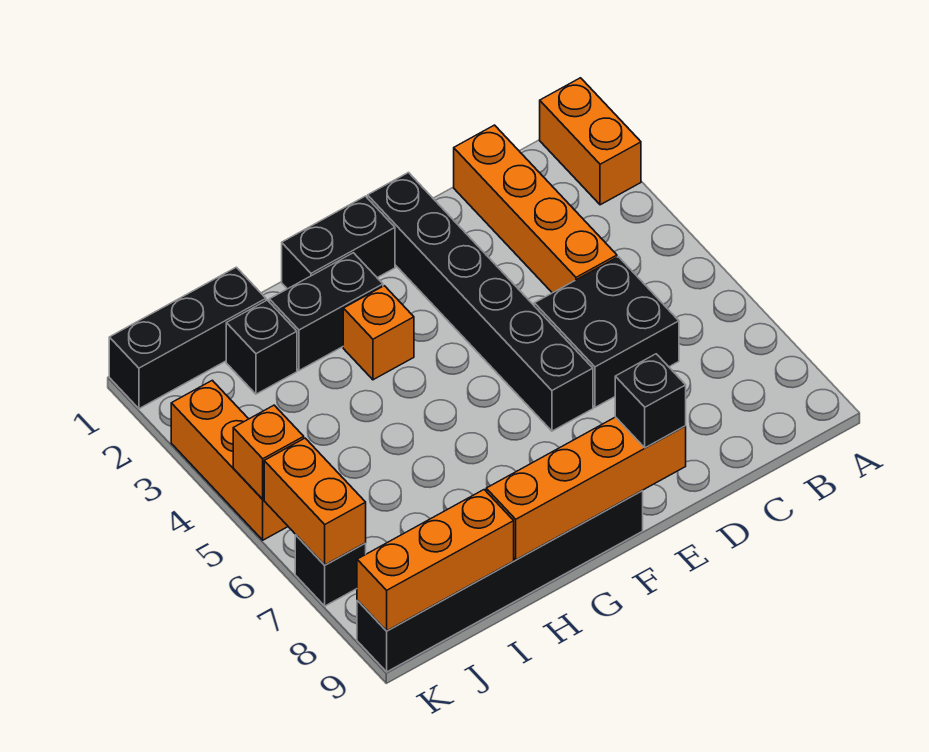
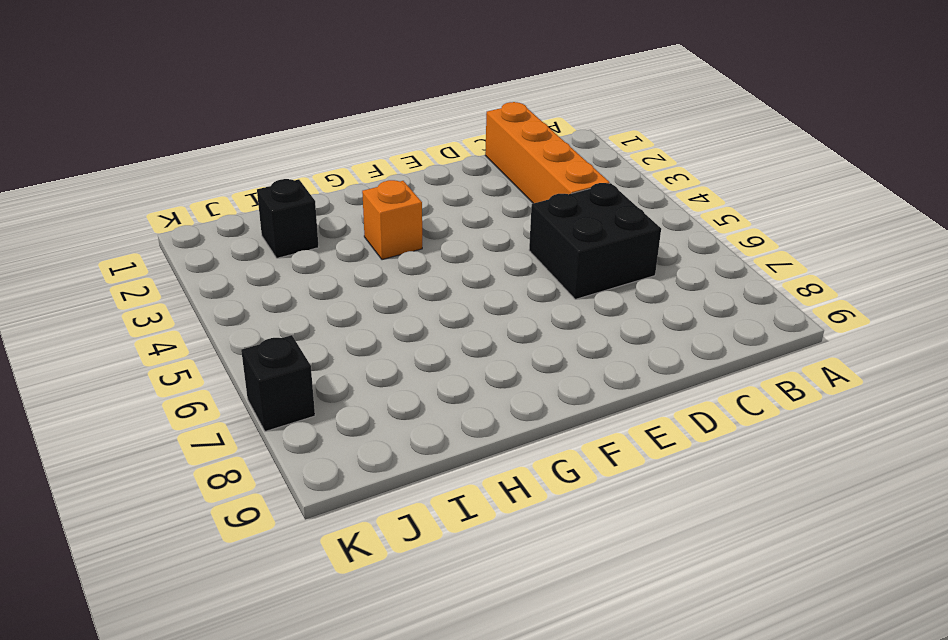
none -> orange 1x2 brick [540,78,641,205]
none -> black 1x6 brick [368,173,593,431]
none -> black 1x2 brick [282,196,395,289]

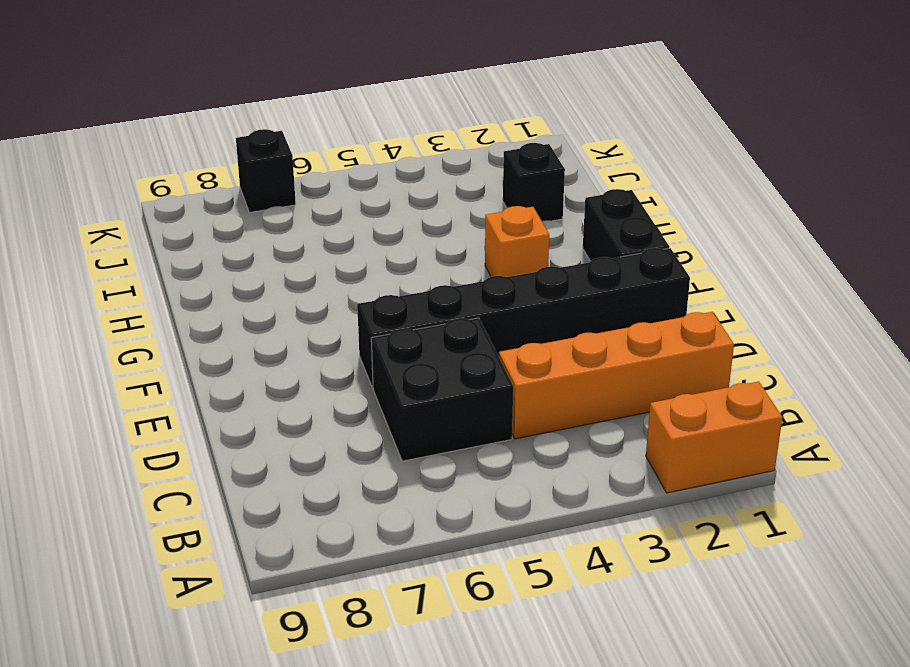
none -> black 1x6 brick [357,490,643,672]
none -> black 1x2 brick [269,253,383,370]
none -> black 1x3 brick [109,267,266,409]

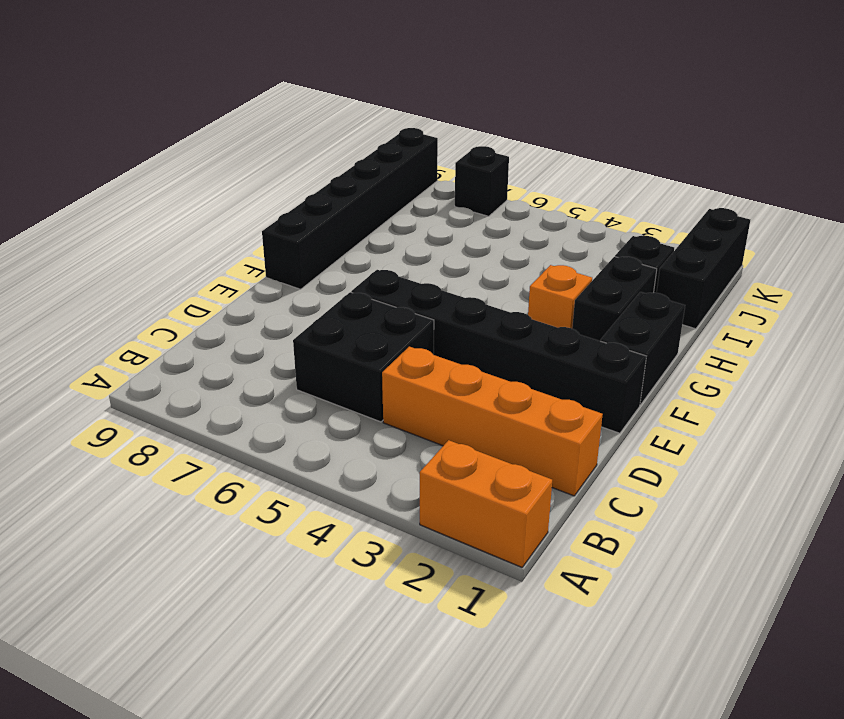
none -> orange 1x3 brick [171,380,288,540]
none -> orange 1x4 brick [486,417,686,560]
none -> orange 1x3 brick [357,490,514,631]

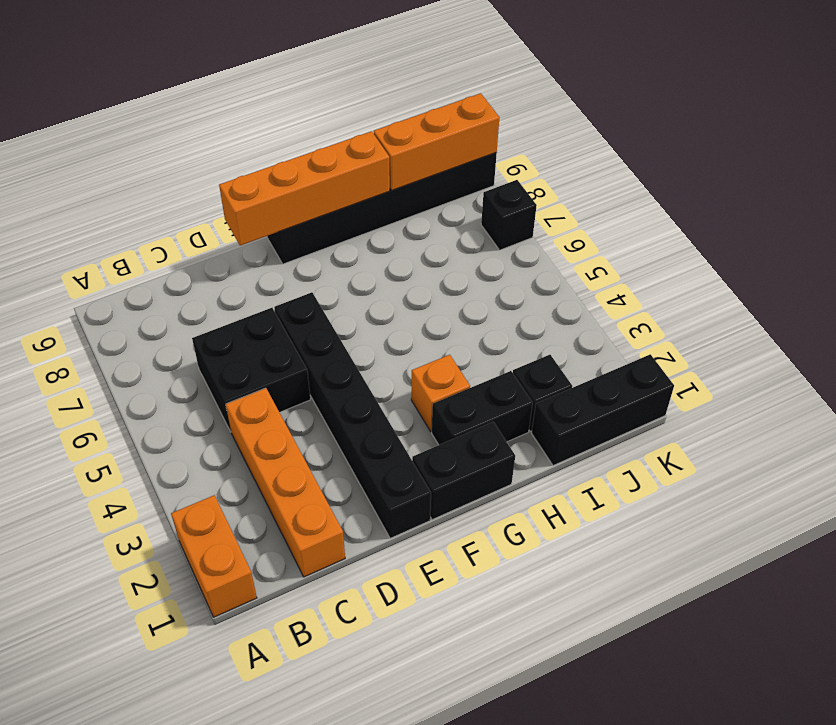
none -> orange 1x3 brick [171,380,288,540]
none -> orange 1x1 brick [233,405,304,499]
none -> orange 1x2 brick [264,438,366,565]

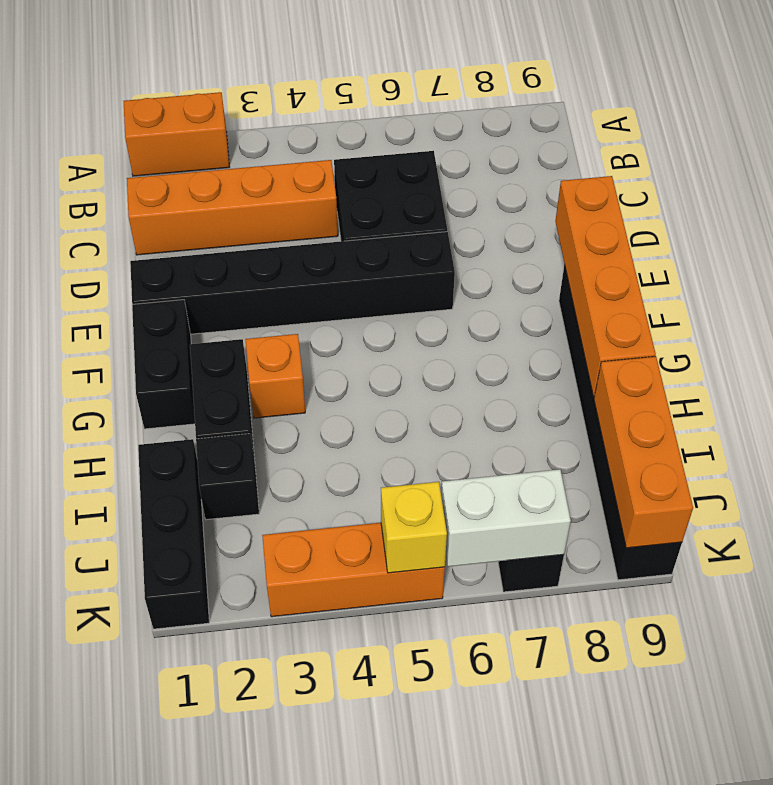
yellow 1x1 brick [381,482,447,573] -> orange 1x1 brick [233,405,304,499]
white 1x2 brick [441,469,571,567] -> orange 1x2 brick [264,438,366,565]
none -> black 1x1 brick [615,354,686,448]

